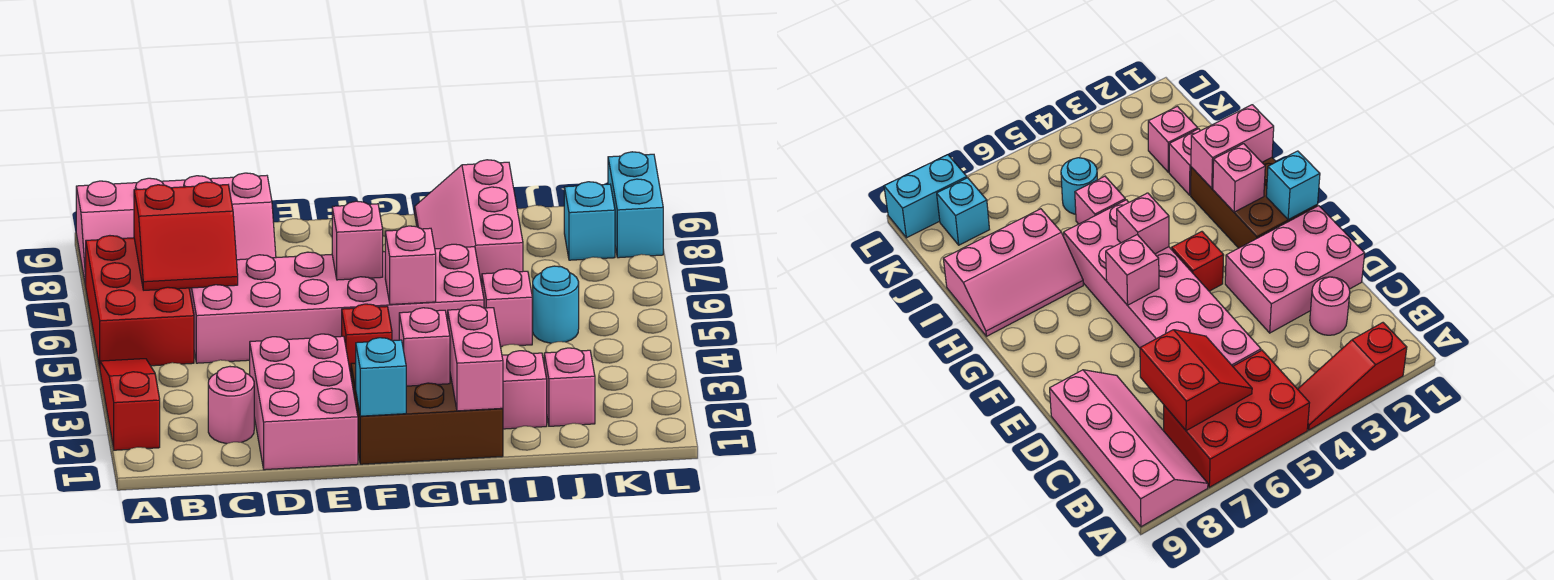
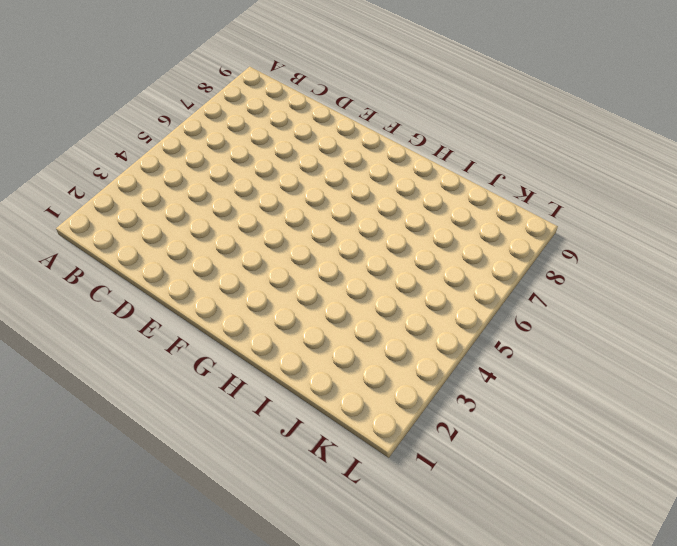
none -> red 1x3 slope [100,359,160,450]
none -> red 2x3 brick [86,236,194,367]
none -> pink 2x4 slope [76,173,276,286]

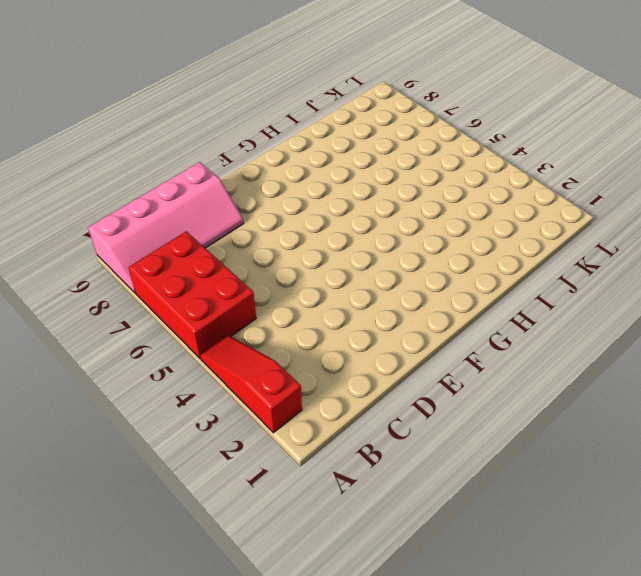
none -> pink 1x1 round brick [208,367,254,444]
none -> pink 2x6 brick [189,244,484,363]
none -> pink 2x3 brick [250,334,358,470]

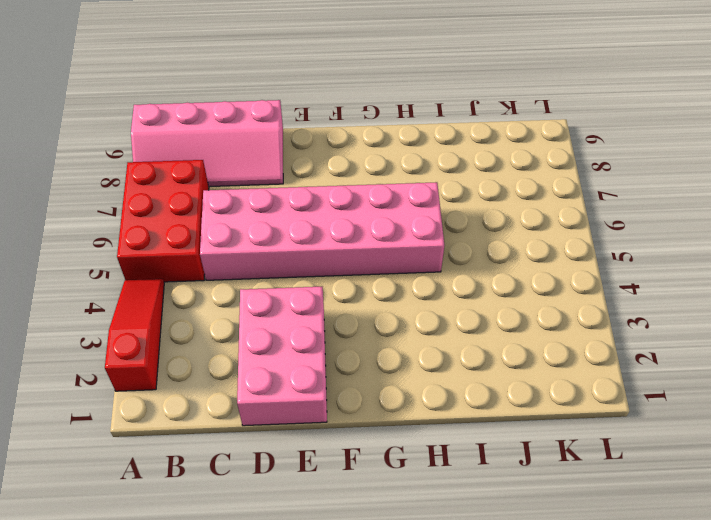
none -> pink 1x1 round brick [208,367,254,444]
none -> brown 2x3 brick [351,363,503,464]
none -> red 1x1 brick [342,304,392,374]

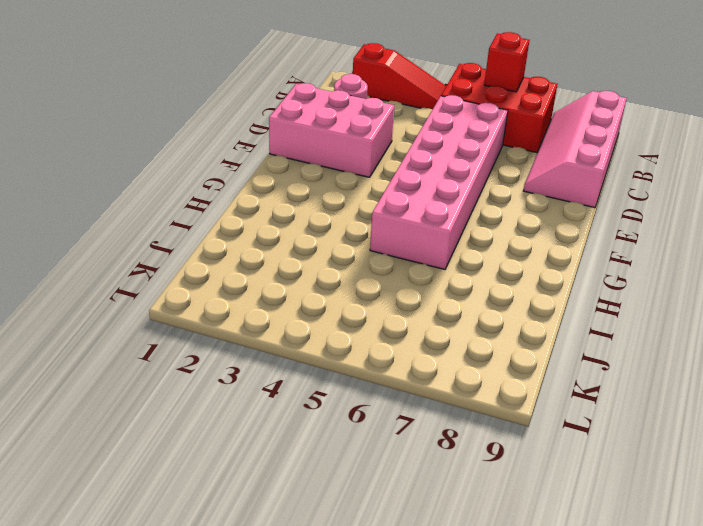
red 1x1 brick [484,32,529,92] -> red 1x1 brick moved to [342,304,392,374]
none -> brown 2x3 brick [351,363,503,464]
none -> pink 2x3 slope [415,160,523,285]
none -> pink 1x1 brick [502,351,547,429]

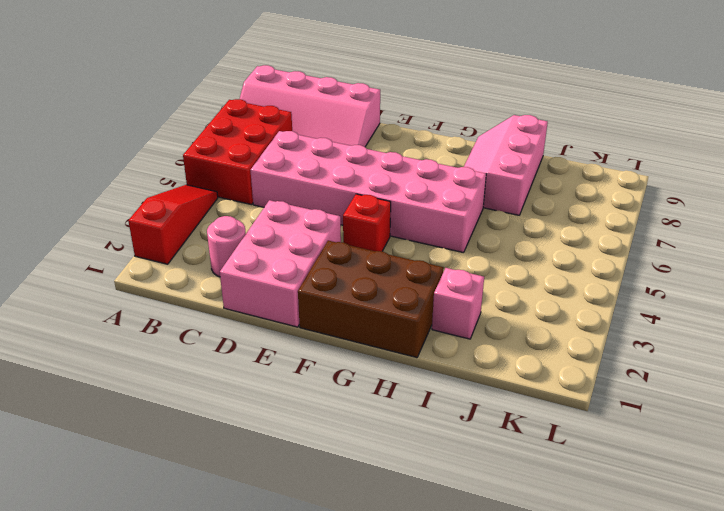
none -> pink 1x1 brick [482,269,532,347]
none -> pink 1x1 brick [544,348,595,426]
none -> cyan 1x1 round brick [533,266,579,343]

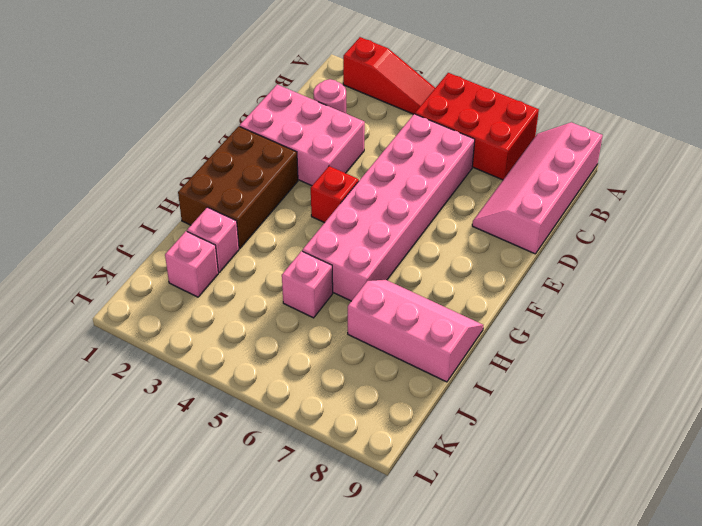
none -> cyan 1x1 round brick [533,266,579,343]
none -> cyan 1x1 brick [564,182,615,260]
none -> cyan 1x2 brick [608,152,663,258]

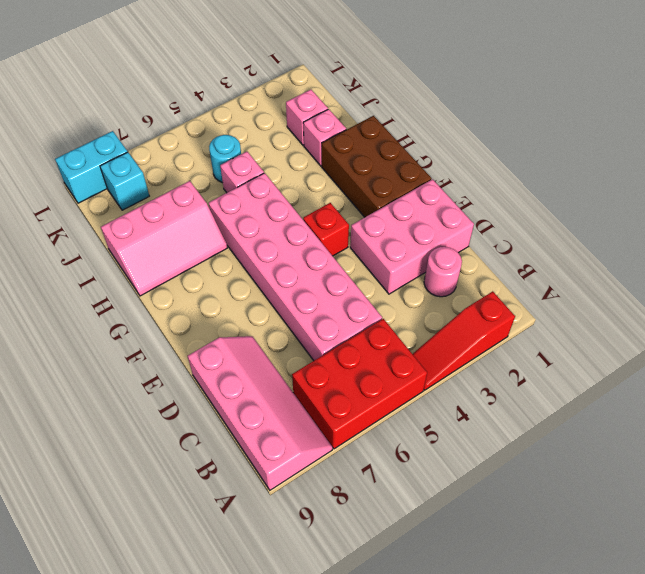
none -> red 2x2 slope [134,182,238,290]
none -> cyan 1x1 brick [356,338,406,416]
none -> pink 1x1 brick [332,201,383,280]

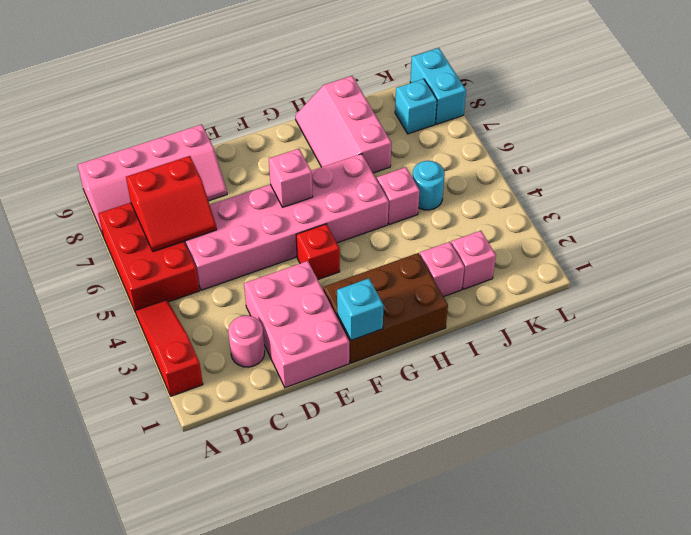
none -> pink 1x1 brick [399,308,450,386]
none -> pink 1x1 brick [385,226,436,304]
none -> pink 1x2 brick [448,305,503,411]

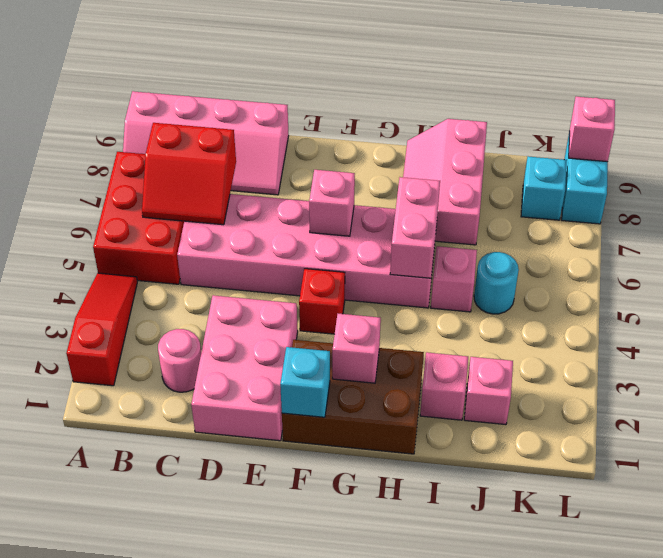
pink 1x2 brick [390,177,440,278] -> pink 1x2 brick moved to [448,305,503,411]
pink 1x1 brick [569,97,615,162] -> pink 1x1 brick moved to [385,226,436,304]

